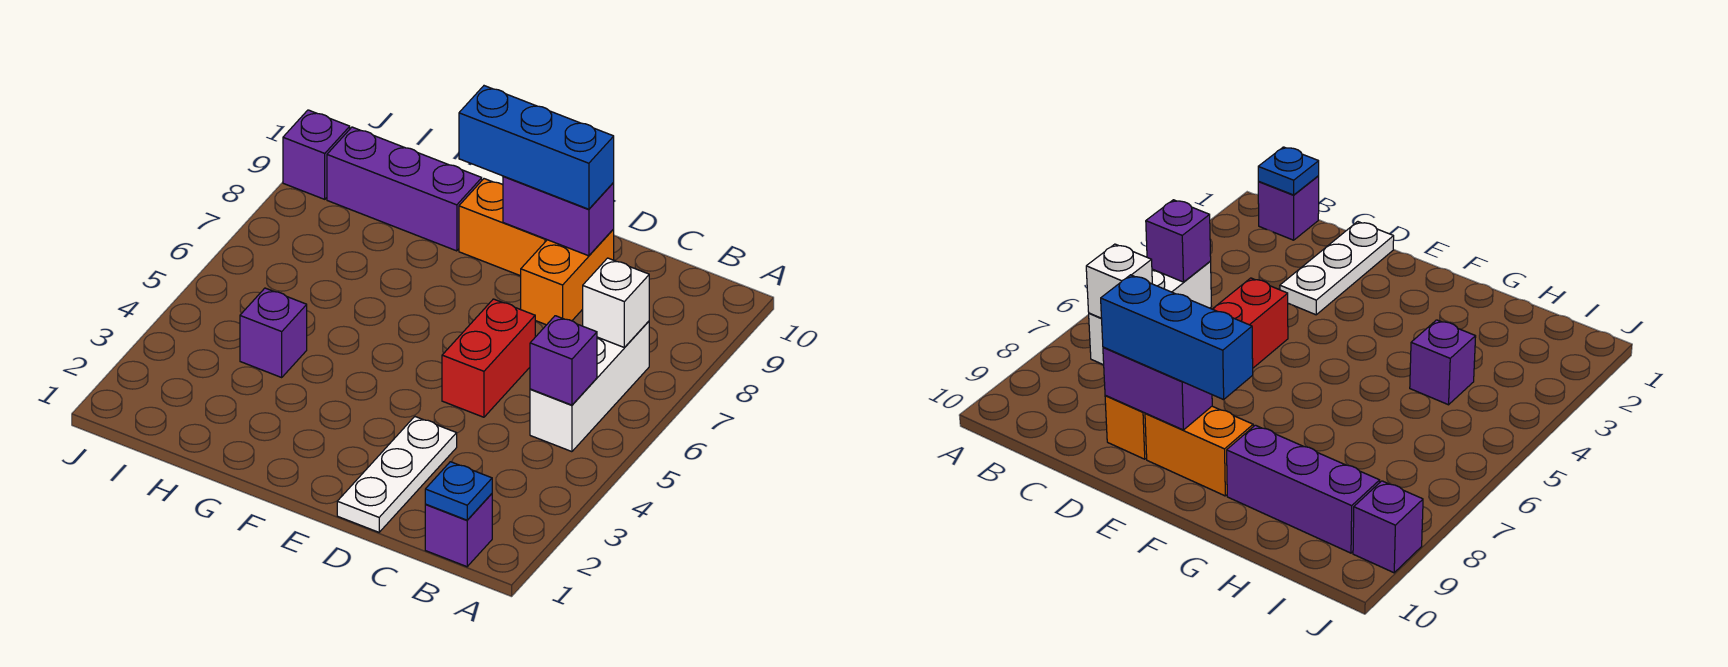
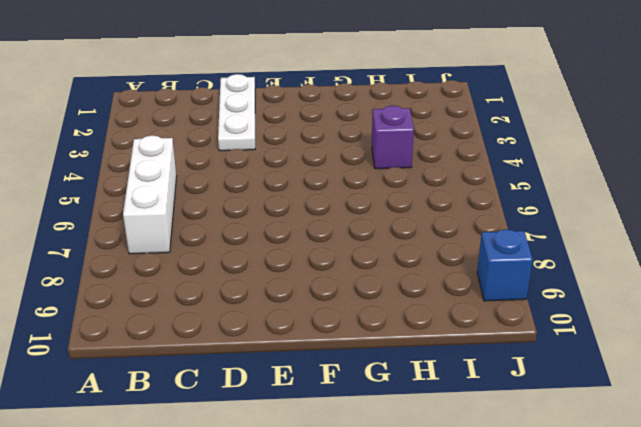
blue 1x1 brick [477,229,533,301] -> purple 1x1 brick [283,110,350,199]
none -> purple 1x1 brick [425,494,492,567]
none -> red 1x2 brick [442,299,535,417]
none -> orange 1x2 brick [521,229,614,325]

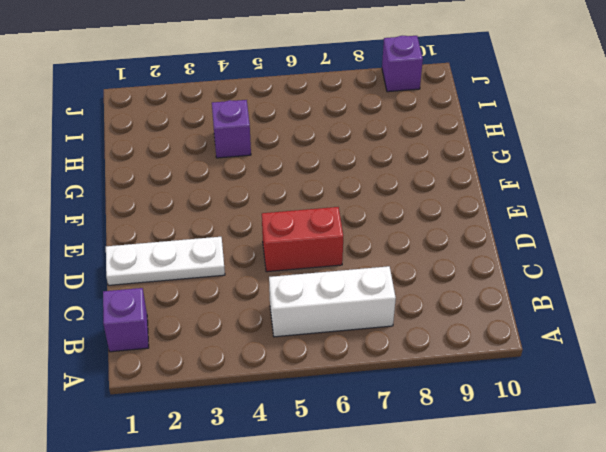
none -> orange 1x2 brick [521,229,614,325]
none -> orange 1x2 brick [459,179,547,276]
none -> purple 1x3 brick [327,127,482,251]

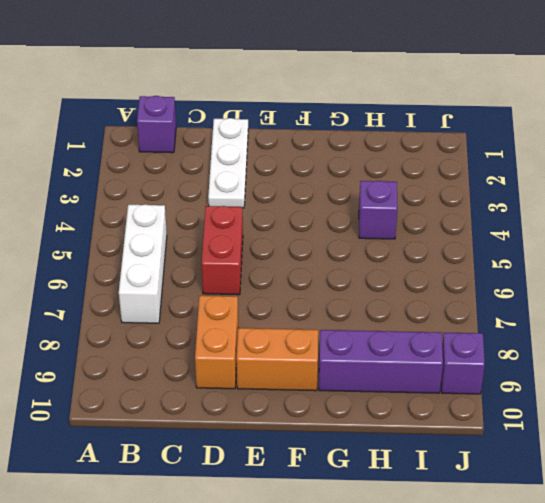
none -> blue 1x1 plate [425,462,492,520]
none -> purple 1x1 brick [530,316,597,405]
none -> white 1x1 brick [583,258,649,348]

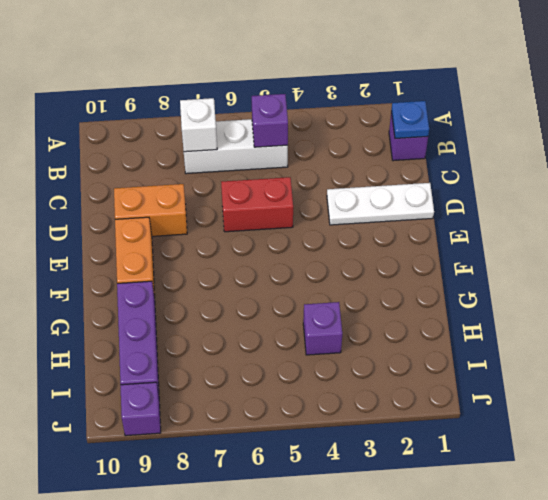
none -> purple 1x2 brick [503,176,614,256]
none -> blue 1x3 brick [459,86,614,209]

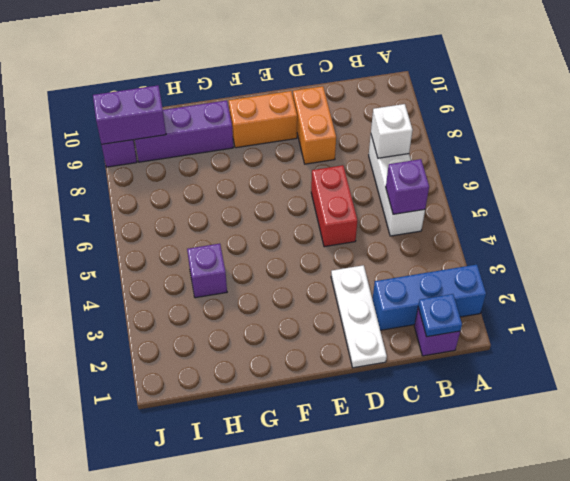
blue 1x3 brick [372,265,486,330] -> blue 1x3 brick moved to [459,86,614,209]
purple 1x2 brick [93,85,166,144] -> purple 1x2 brick moved to [503,176,614,256]

